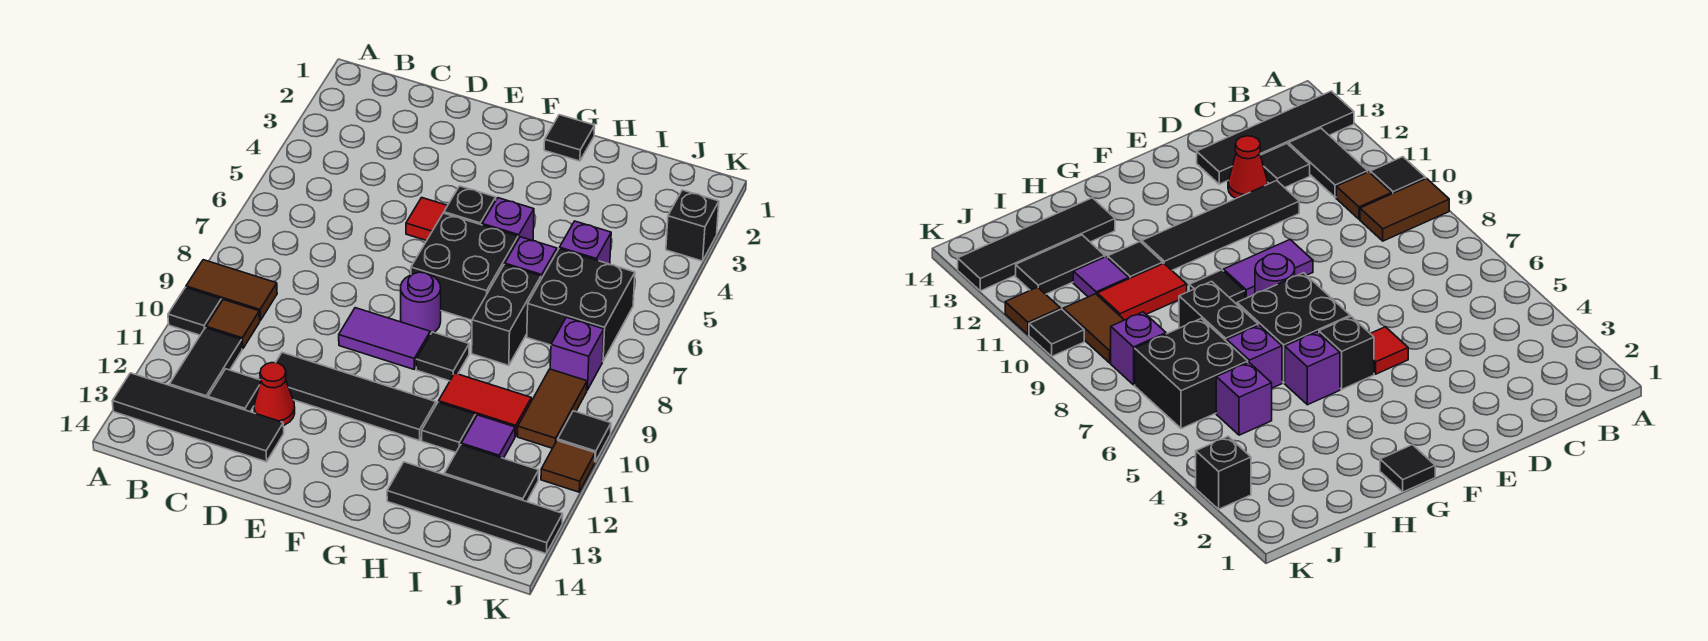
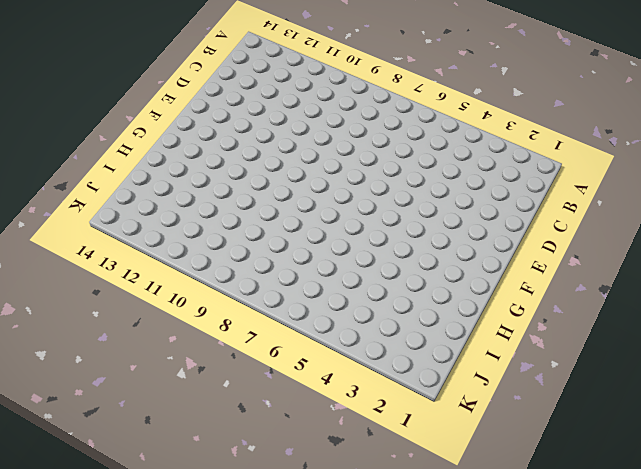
none -> brown 1x2 tile [186,260,277,321]
none -> black 1x1 tile [168,287,221,335]
none -> black 1x4 tile [112,373,284,462]
none -> brown 1x1 tile [206,300,260,349]

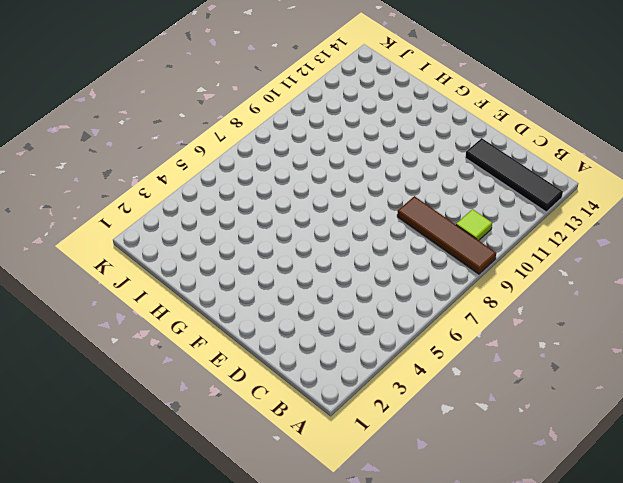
brown 1x4 tile [397,196,496,274] -> brown 1x2 tile [186,260,277,321]
lime 1x1 tile [456,209,492,240] -> brown 1x1 tile [206,300,260,349]
none -> black 1x1 tile [168,287,221,335]
none -> black 1x2 tile [170,328,242,398]
none -> black 1x1 tile [208,369,261,412]
none -> black 1x4 tile [276,352,436,441]

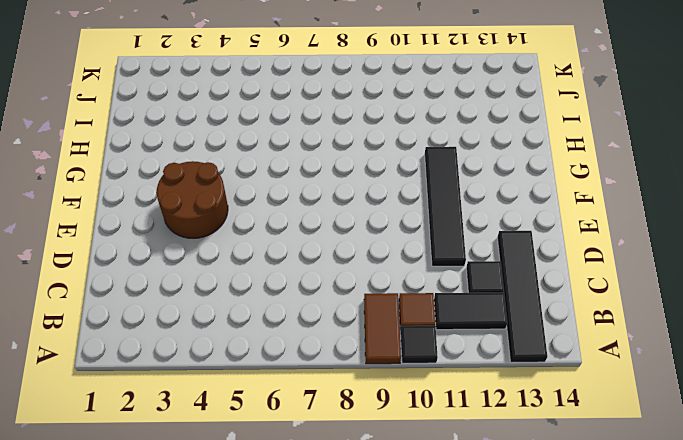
brown 2x2 round brick [157,161,228,238] -> none
none -> red 1x1 cone [254,363,295,426]
none -> red 1x1 tile [406,198,448,241]
none -> purple 1x2 tile [339,308,430,369]
none -> black 1x1 brick [444,186,496,225]

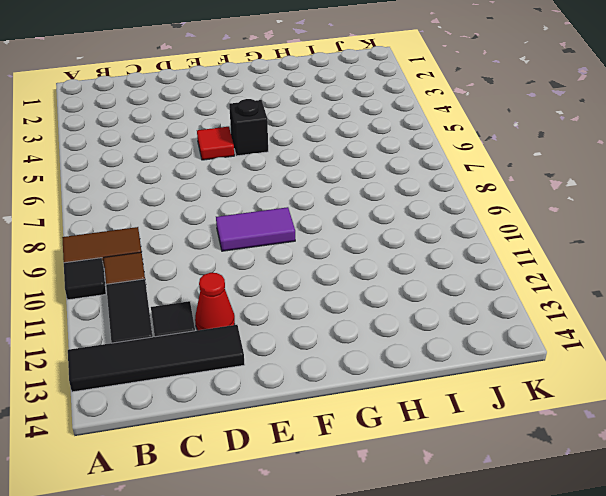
none -> black 1x4 tile [276,352,436,441]
none -> black 2x2 brick [411,213,518,320]
none -> purple 1x1 round brick [401,272,441,334]
none -> black 1x1 tile [544,115,595,161]

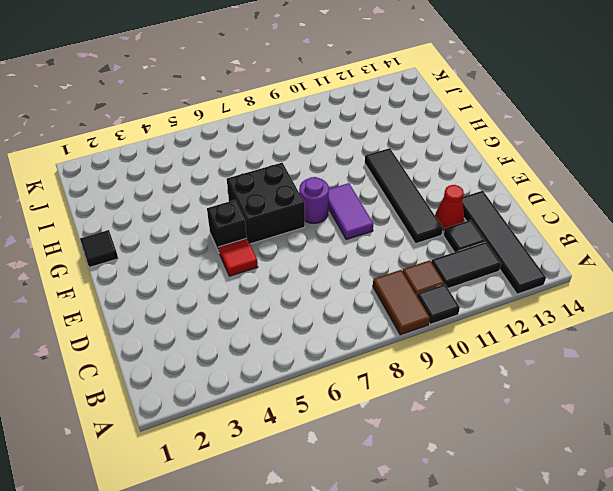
none -> purple 1x1 brick [482,198,534,241]
none -> black 1x1 tile [416,332,469,381]
none -> purple 1x1 brick [505,237,557,279]
none -> black 1x2 brick [472,265,541,366]

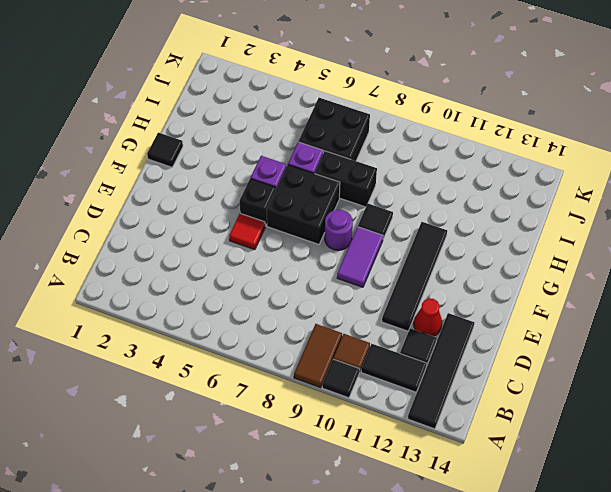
none -> red 1x2 tile [439,373,531,436]
none -> black 1x1 tile [422,402,475,452]
none -> black 1x4 tile [387,462,563,554]
none -> purple 1x1 brick [559,221,611,264]

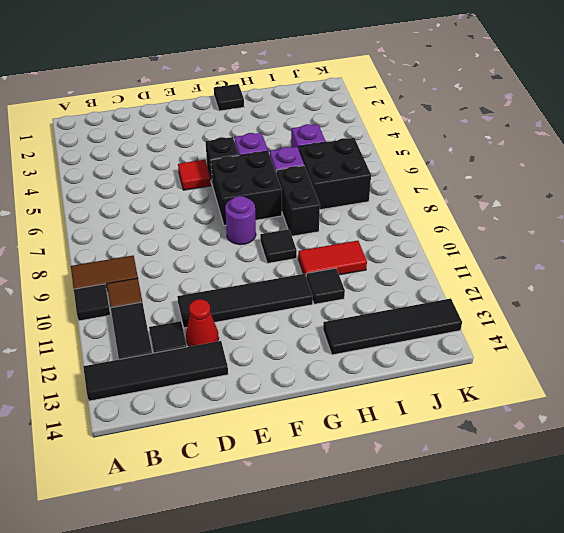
none -> purple 1x2 tile [339,308,430,369]
none -> purple 1x1 tile [461,415,515,458]
none -> black 1x2 tile [444,445,539,502]
none -> purple 1x1 brick [550,317,604,390]

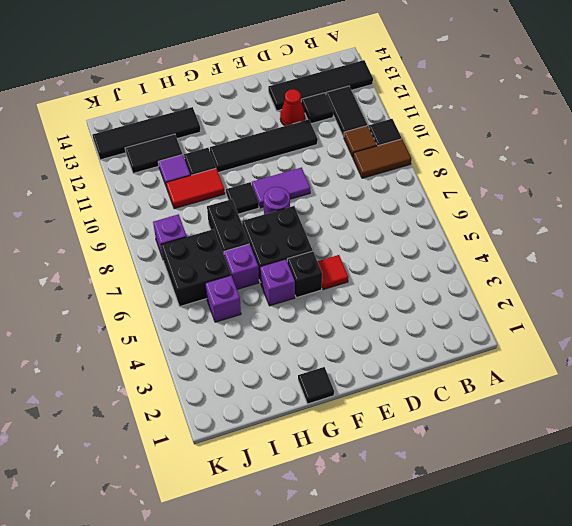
none -> brown 1x2 tile [518,369,587,448]
none -> black 1x1 brick [666,190,719,261]
none -> black 1x1 tile [558,411,611,462]
none -> brown 1x1 tile [541,440,595,492]

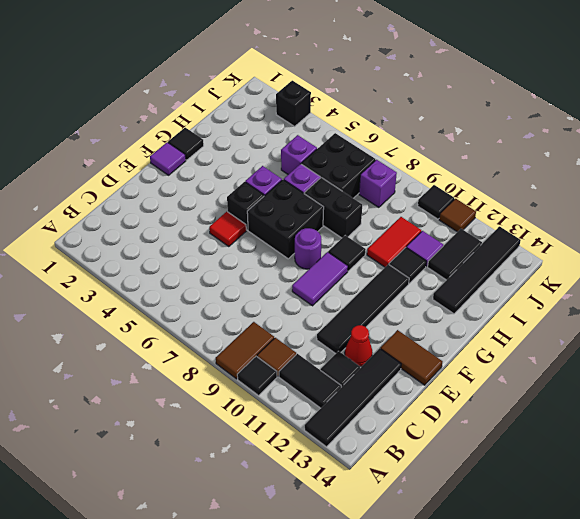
brown 1x2 tile [380,330,442,385] -> brown 1x2 tile moved to [518,369,587,448]
purple 1x1 tile [150,142,186,175] -> none

